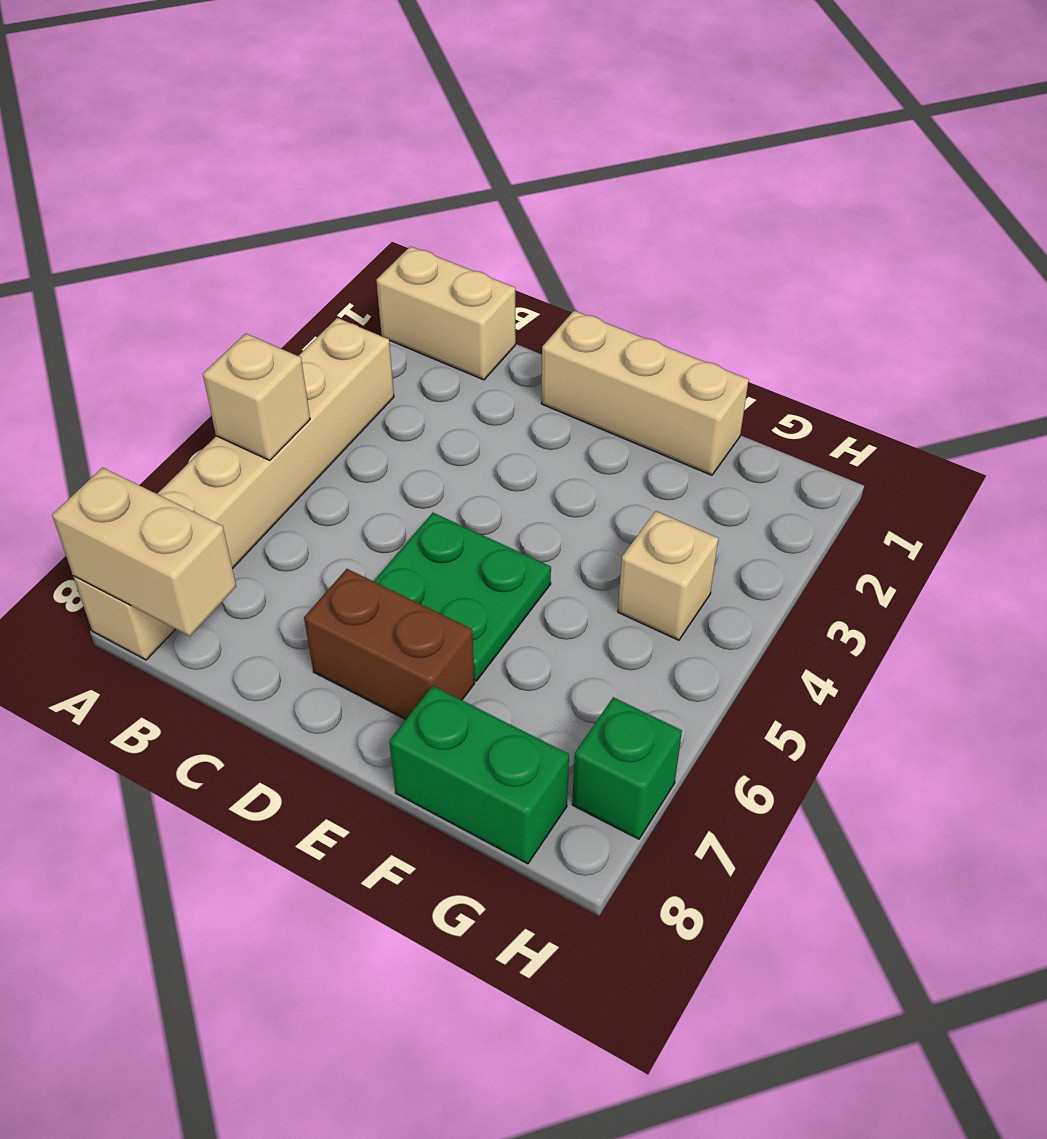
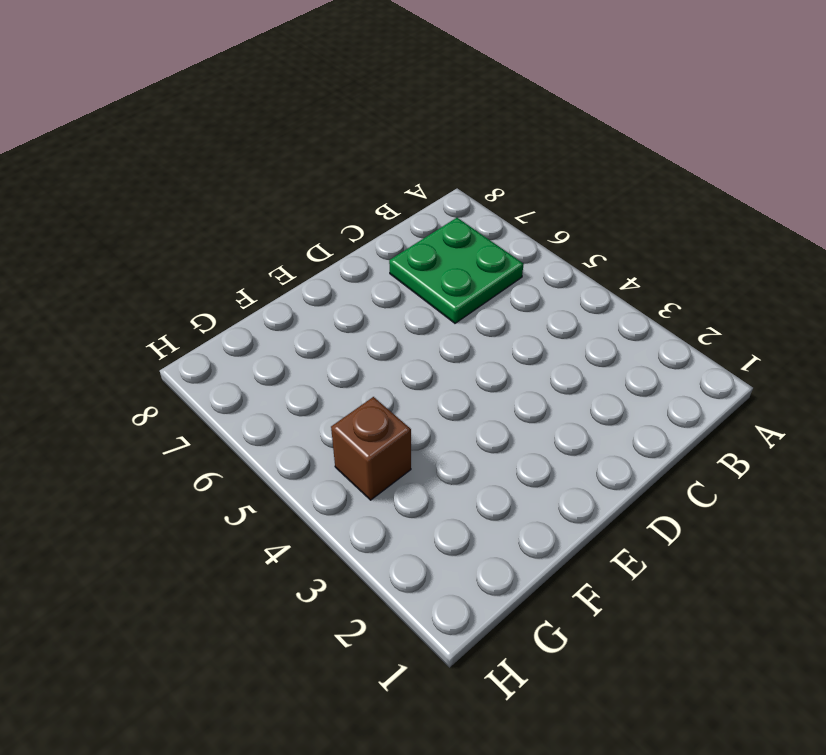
green 2x2 plate [389,218,524,323] -> green 2x2 plate moved to [374,513,551,681]
brown 1x1 brick [331,397,411,500] -> tan 1x1 brick [618,511,718,640]
none -> tan 1x2 brick [376,246,516,380]
none -> tan 1x6 brick [73,318,394,660]

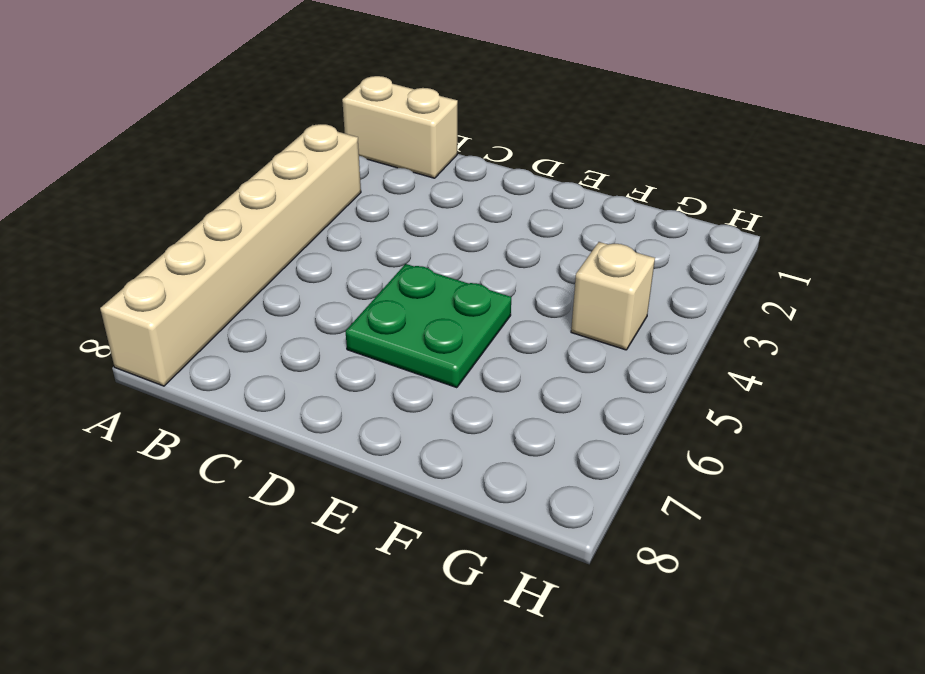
none -> tan 1x3 brick [541,311,749,475]
none -> brown 1x2 brick [304,569,475,719]

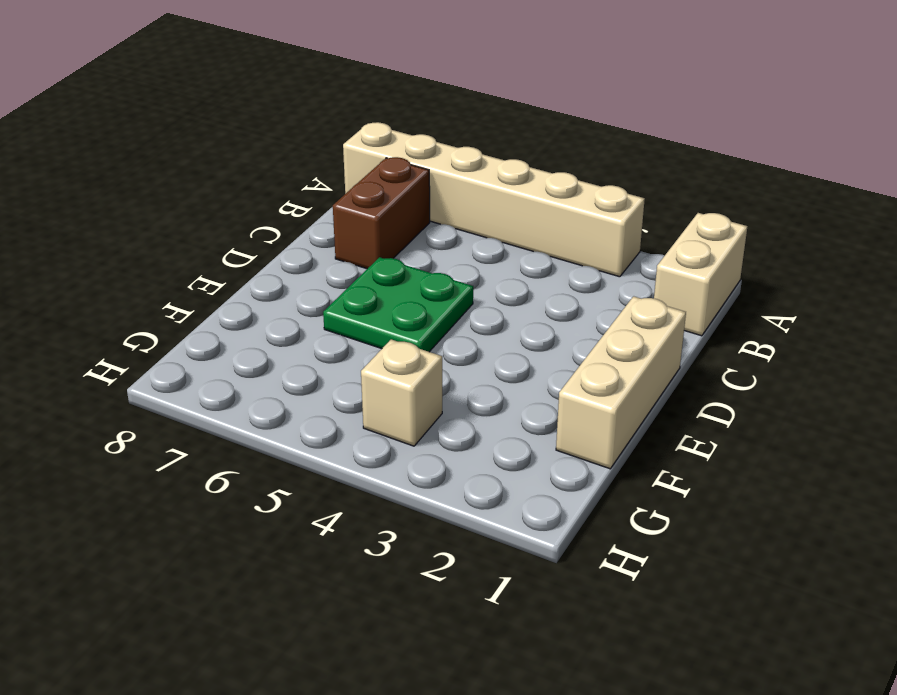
brown 1x2 brick [333,157,430,269] -> brown 1x2 brick moved to [304,569,475,719]
none -> green 1x2 brick [389,686,569,864]
none -> green 1x1 brick [572,697,682,839]

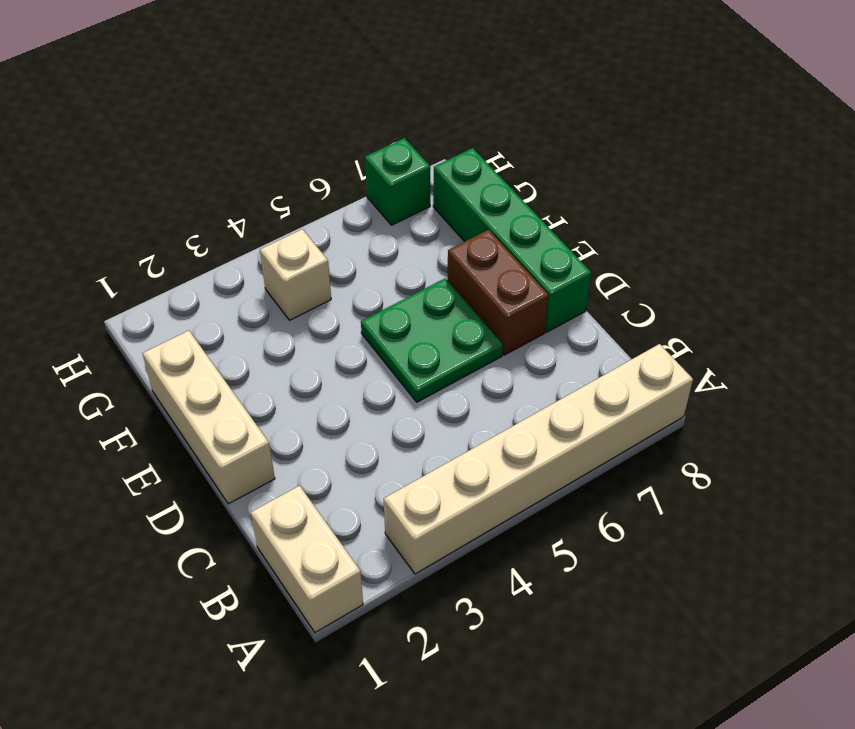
green 1x4 brick [433,148,591,332] -> green 1x2 brick [389,686,569,864]
none -> tan 1x1 brick [203,334,310,460]
none -> tan 1x2 brick [52,468,236,636]

